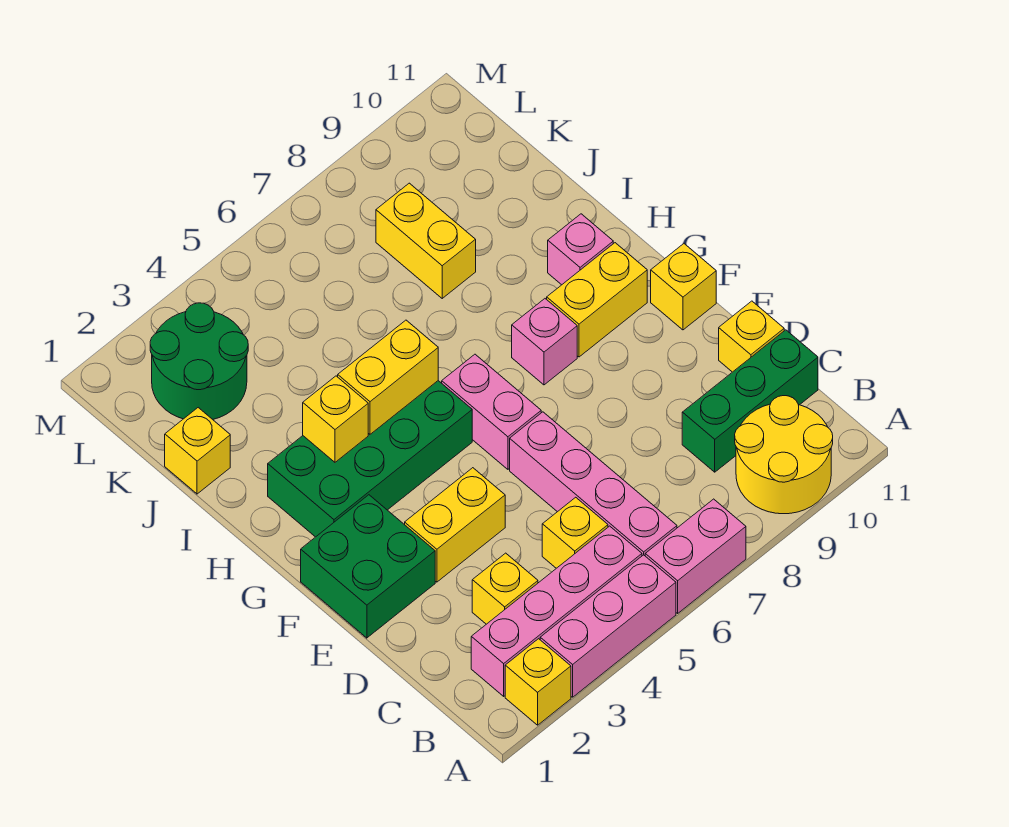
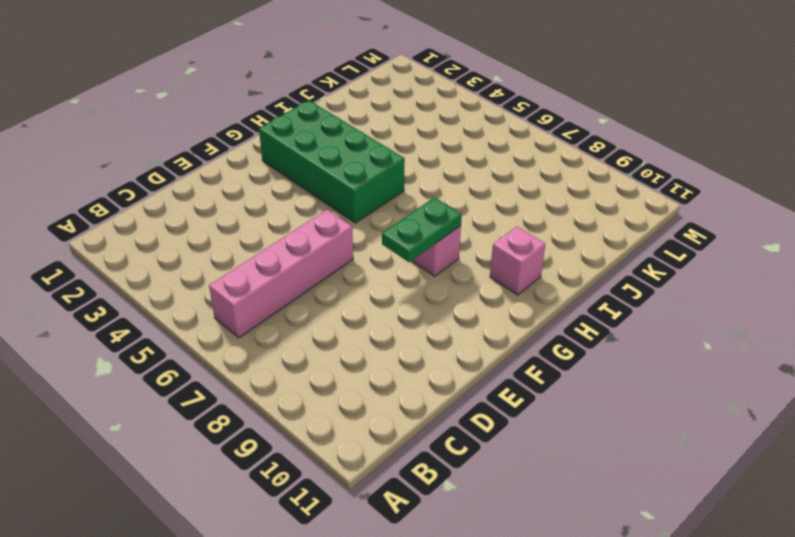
green 1x2 plate [382,197,462,262] -> none
none -> yellow 1x1 brick [505,639,571,725]
none -> pink 1x3 brick [540,555,676,697]
none -> pink 1x2 brick [645,499,746,613]

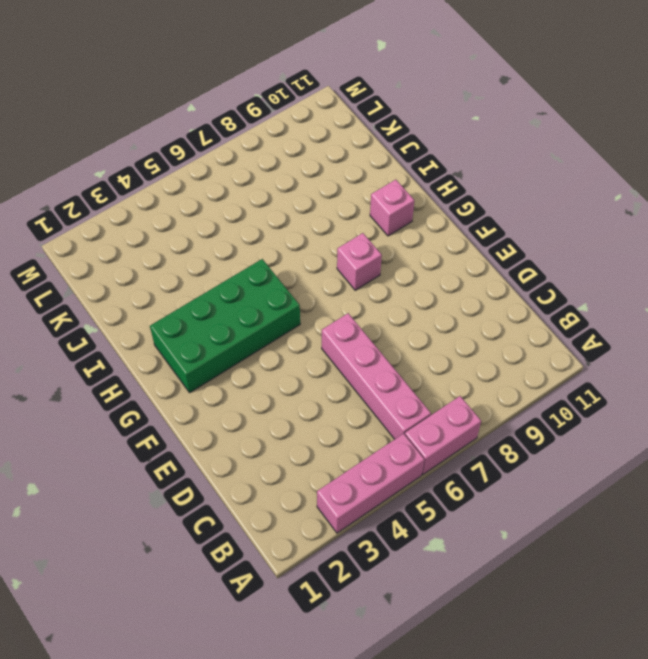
none -> yellow 1x1 brick [505,639,571,725]
none -> yellow 2x2 round brick [735,396,833,514]
none -> pink 1x4 brick [471,526,642,696]

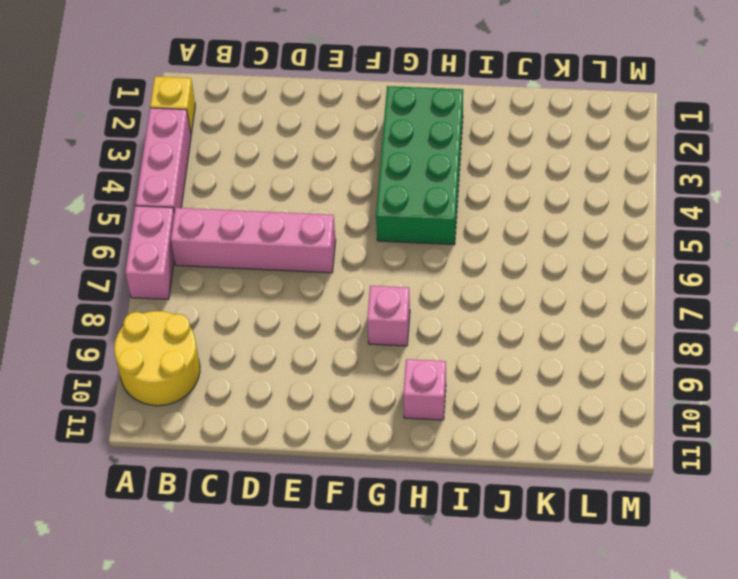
none -> pink 1x4 brick [471,526,642,696]
none -> yellow 1x1 brick [472,553,538,624]
none -> yellow 1x1 brick [542,497,608,568]

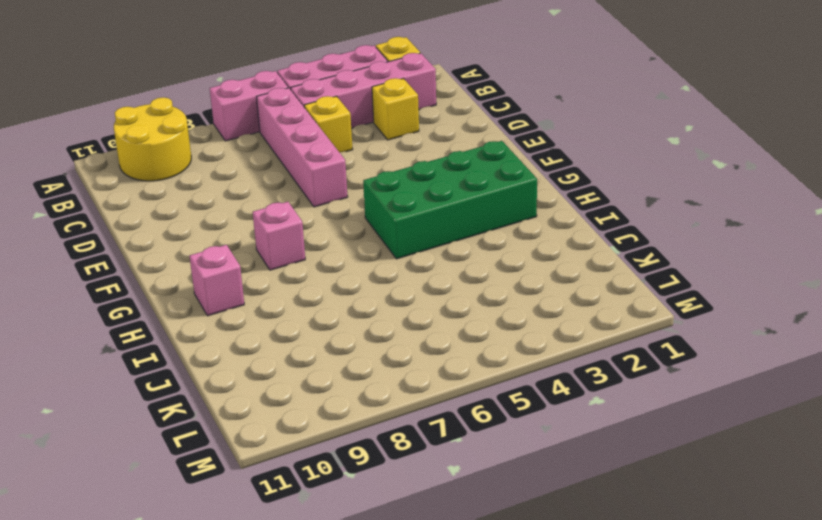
none -> green 1x3 brick [682,330,818,472]
none -> yellow 1x1 brick [719,301,784,372]
none -> green 2x2 brick [301,495,435,638]

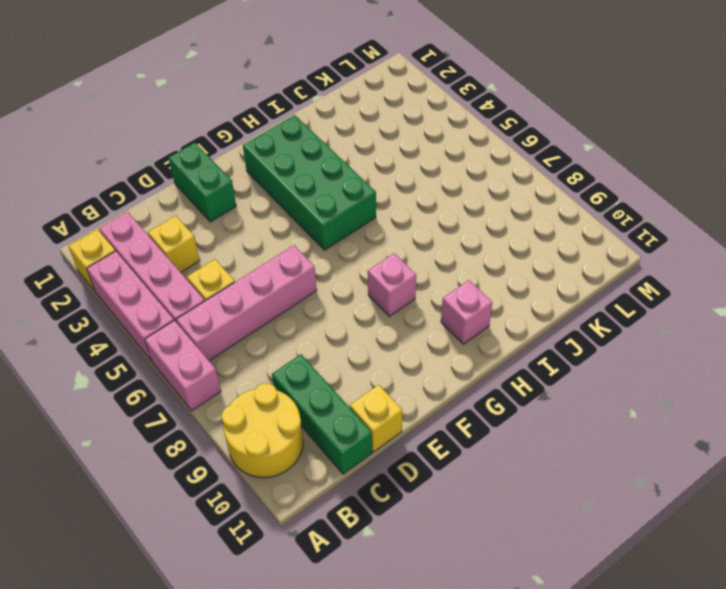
green 1x2 brick [169,143,236,222] -> green 2x2 brick [301,495,435,638]
none -> yellow 1x2 brick [405,468,505,582]
none -> pink 1x2 brick [442,354,541,469]
none -> yellow 1x1 brick [651,244,716,330]

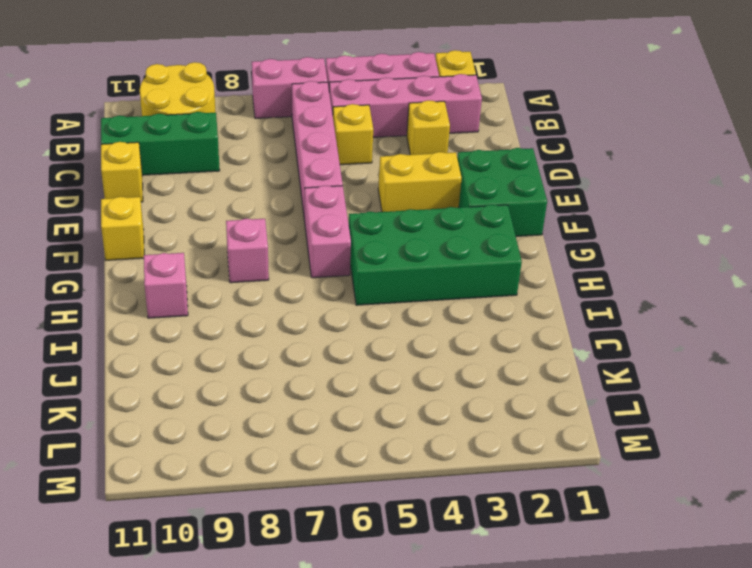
none -> yellow 1x2 brick [547,243,647,357]
none -> yellow 1x1 brick [165,408,230,494]
none -> yellow 1x2 brick [376,183,476,298]

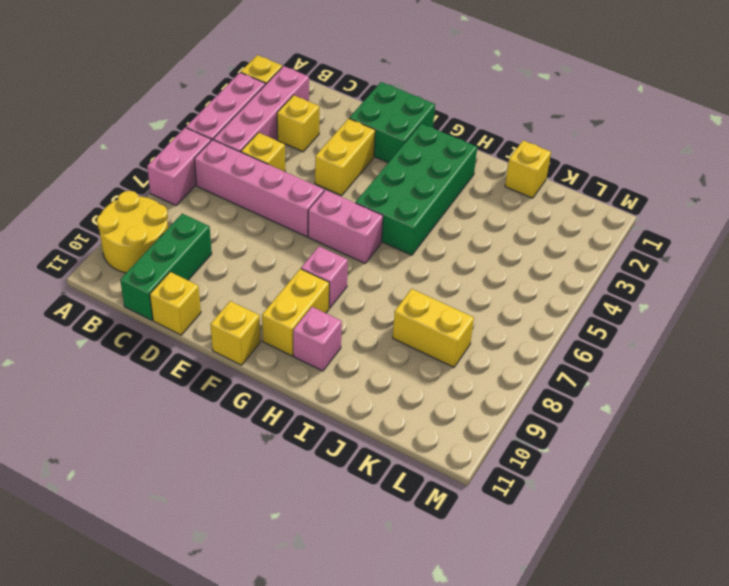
none -> green 2x2 round brick [150,303,248,419]
none -> yellow 1x1 brick [303,376,368,462]
none -> yellow 1x2 brick [338,320,438,434]

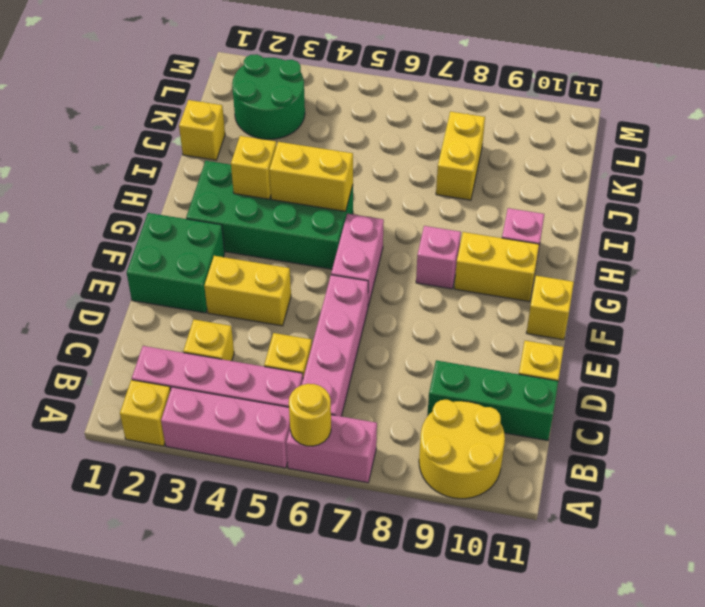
yellow 1x1 round brick [289,384,331,446] -> none

